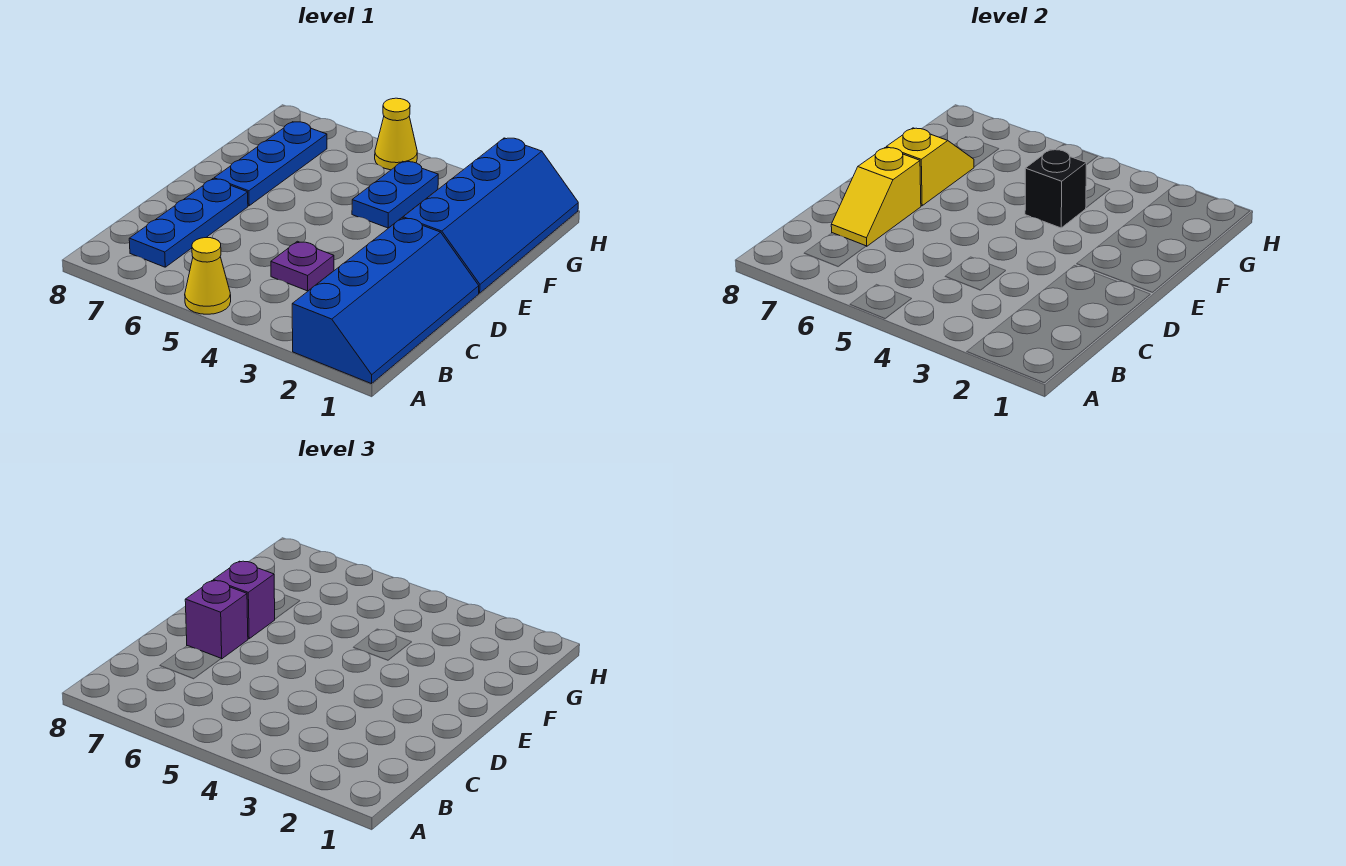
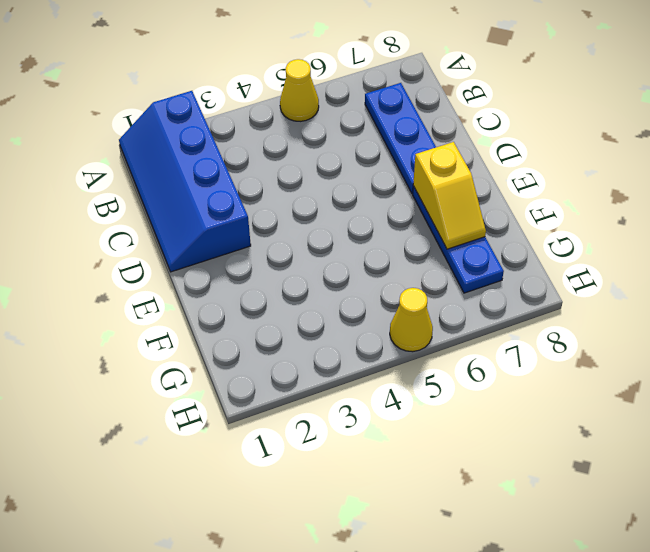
none -> purple 1x1 plate [271,241,334,291]
none -> blue 2x4 slope [403,138,578,293]
none -> blue 1x2 plate [352,161,438,228]

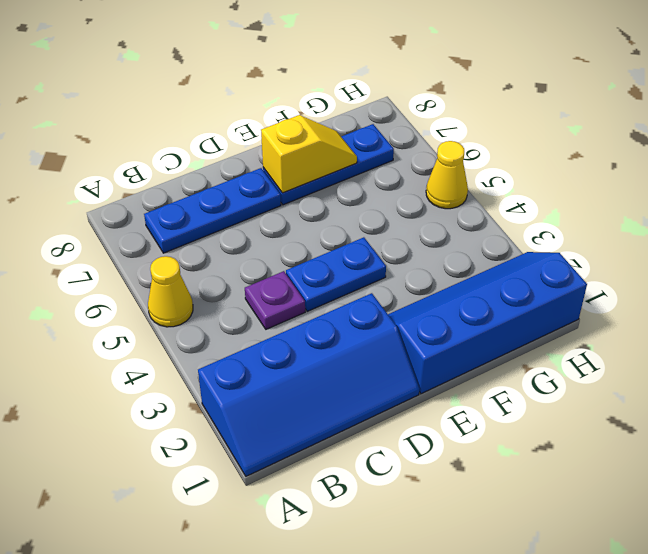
blue 1x2 plate [286,237,386,311] -> blue 1x2 plate moved to [352,161,438,228]
blue 2x4 slope [388,252,587,394] -> blue 2x4 slope turned to [403,138,578,293]
none -> yellow 1x2 slope [831,148,921,246]
none -> black 1x1 brick [1025,150,1087,228]
none -> purple 1x1 brick [185,581,248,659]

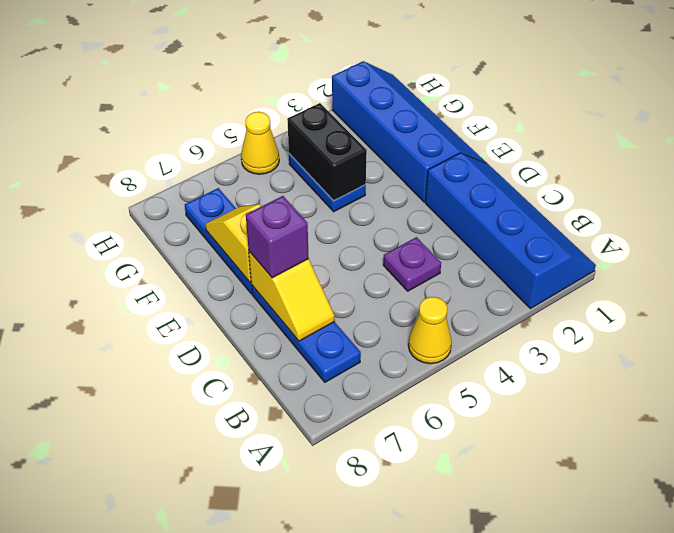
black 1x2 brick [287,103,367,201] -> black 1x1 brick [1025,150,1087,228]
none -> purple 1x1 brick [213,561,275,639]

